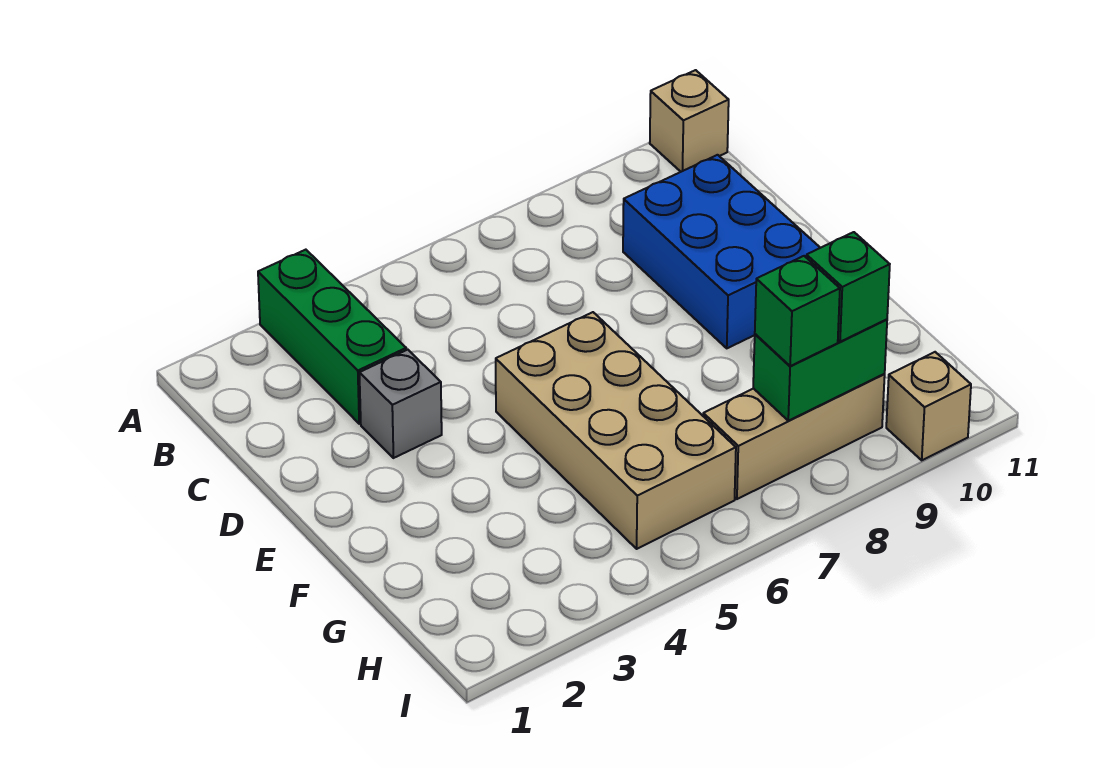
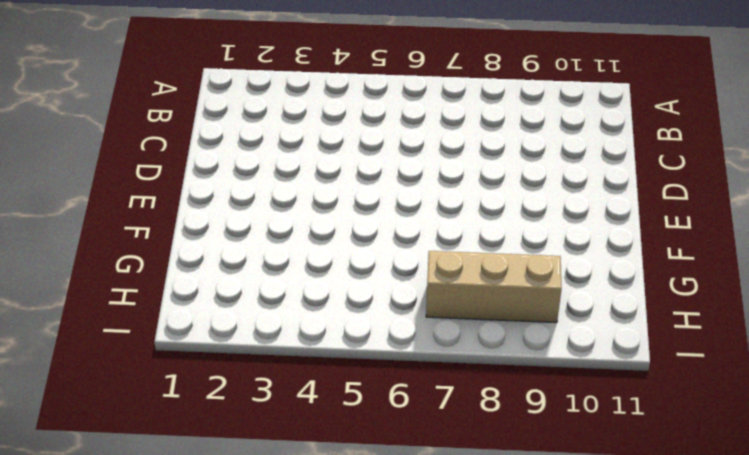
none -> green 1x3 brick [258,250,406,424]
none -> tan 1x1 brick [650,70,729,172]

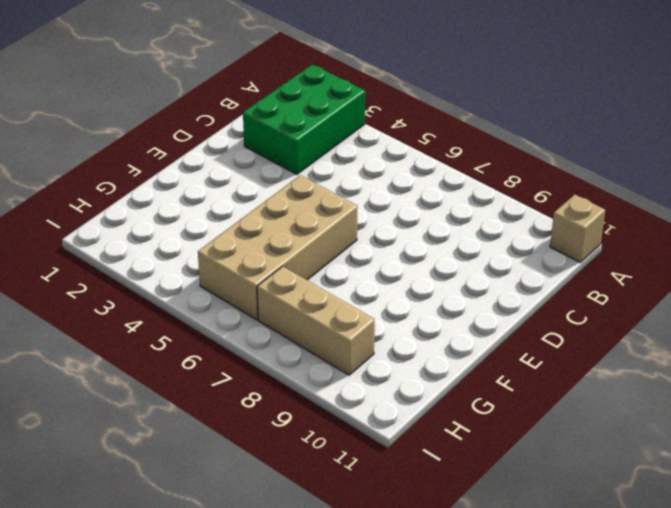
green 2x3 brick [243,65,365,174] -> green 1x3 brick [258,250,406,424]
none -> blue 2x3 brick [623,155,820,348]
none -> grey 1x1 brick [359,350,442,458]

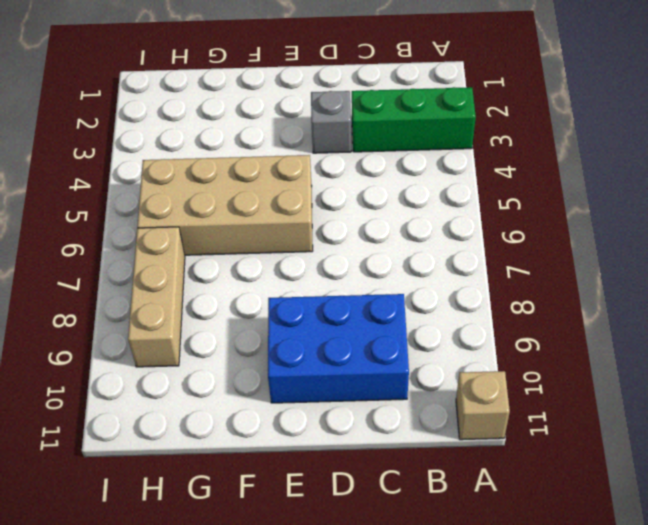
none -> tan 1x1 brick [886,352,971,460]
none -> green 1x2 brick [753,319,887,421]

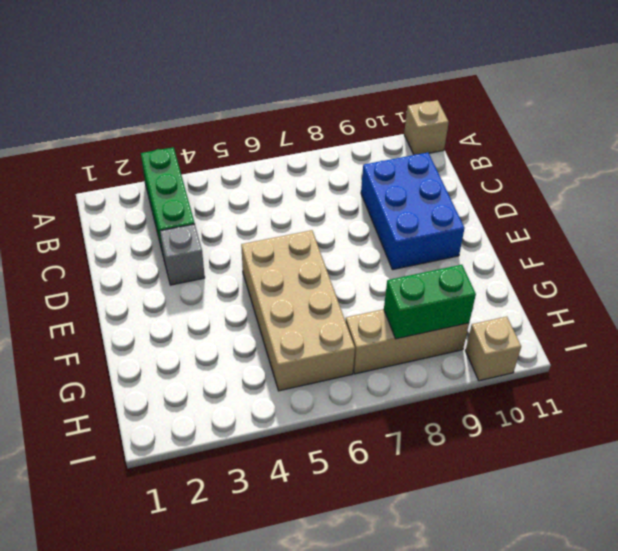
none -> green 1x1 brick [755,256,840,366]
none -> green 1x1 brick [806,232,890,342]

